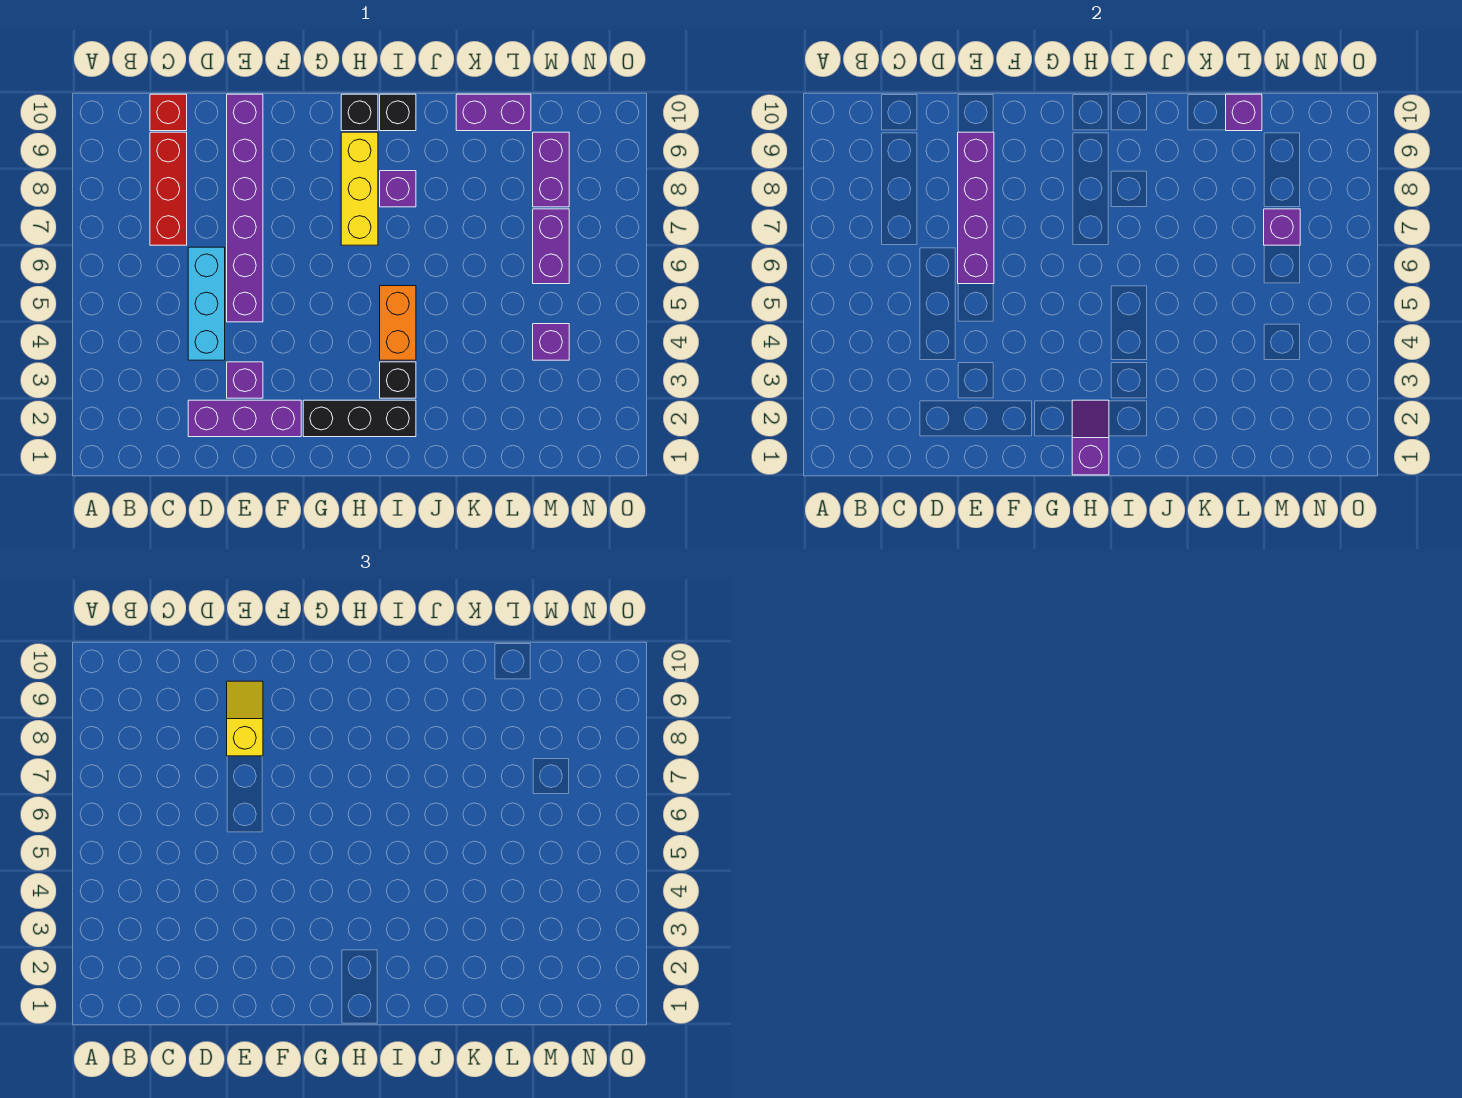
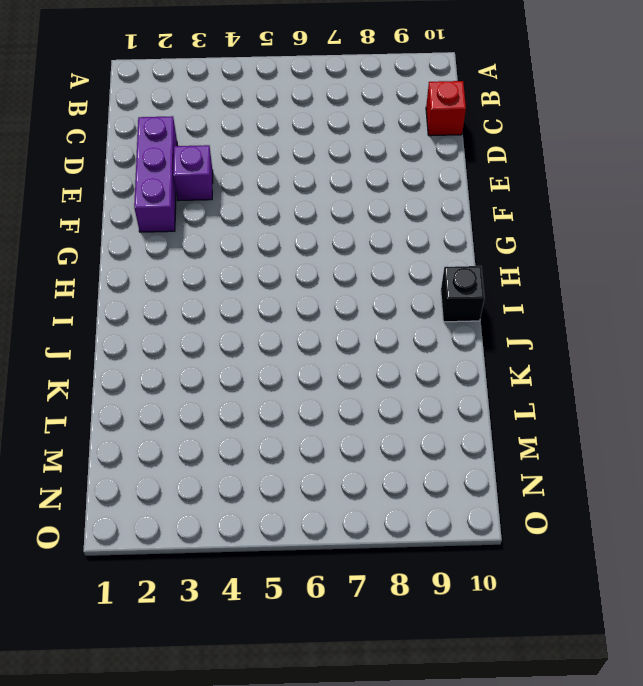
none -> red 1x3 brick [150,132,187,245]
none -> cyan 1x3 brick [188,247,225,360]
none -> purple 1x6 brick [227,94,263,322]

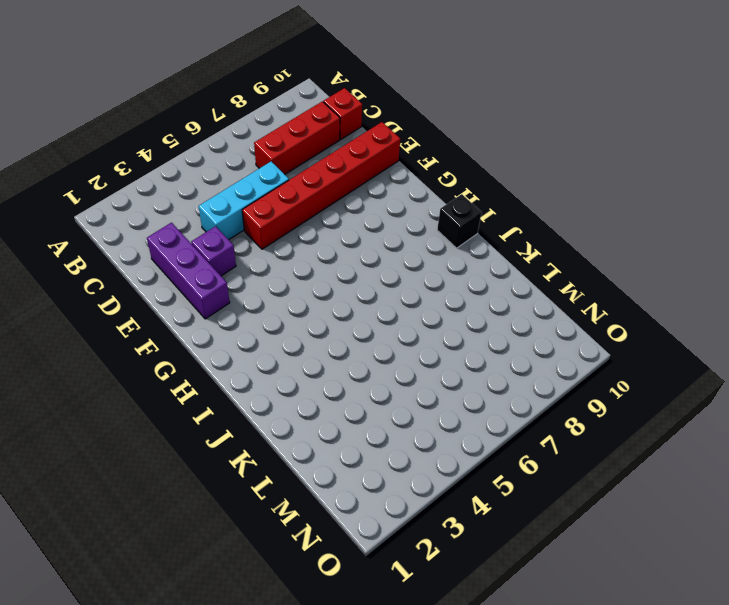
red 1x6 brick [242,122,400,249] -> purple 1x6 brick [227,94,263,322]
none -> black 1x3 brick [303,400,416,437]
none -> yellow 1x3 brick [341,132,378,245]
none -> black 1x1 brick [341,94,378,131]

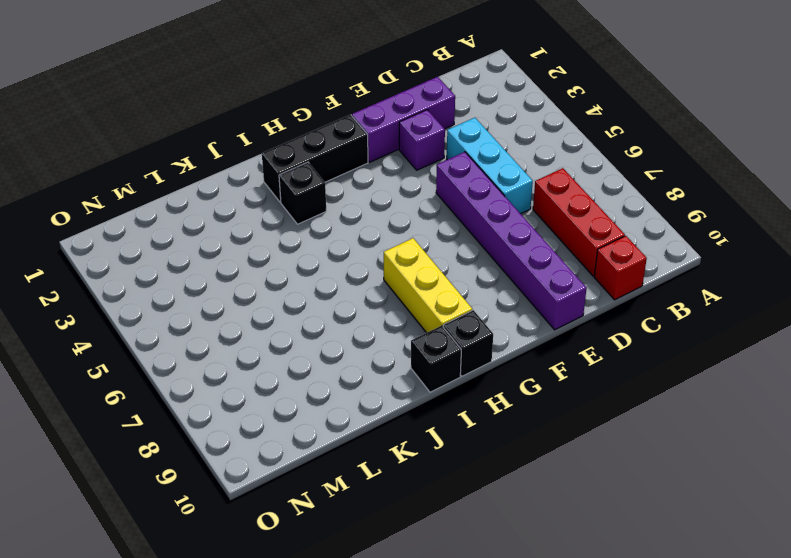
none -> orange 1x2 brick [380,286,416,360]
none -> purple 1x1 brick [380,171,416,207]
none -> purple 1x2 brick [456,94,531,131]

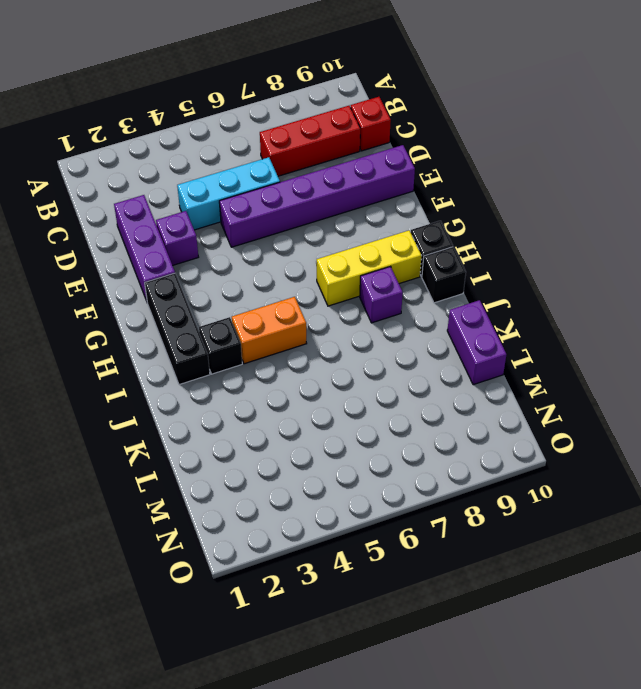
none -> purple 1x1 brick [533,324,569,360]
none -> purple 1x2 brick [533,209,569,284]
none -> purple 1x2 brick [533,132,569,207]

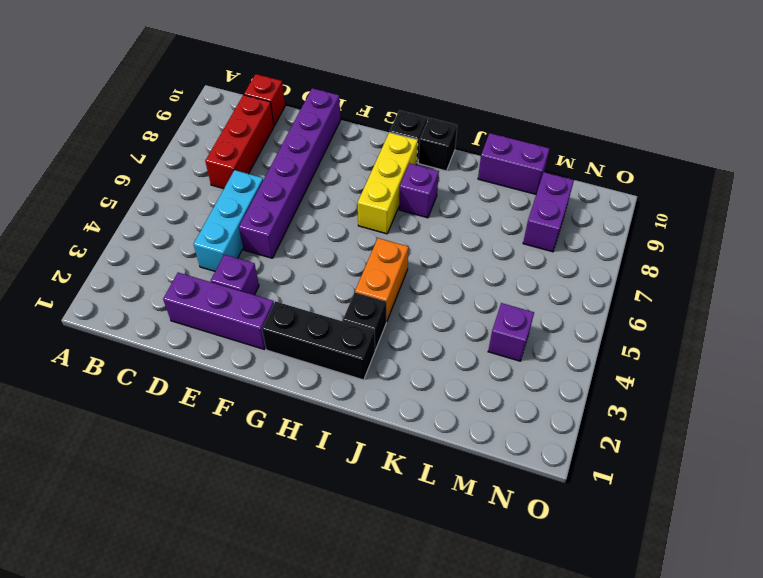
none -> purple 1x2 brick [533,209,569,284]
none -> purple 1x4 brick [958,132,994,284]
none -> purple 1x2 slope [1072,400,1109,475]

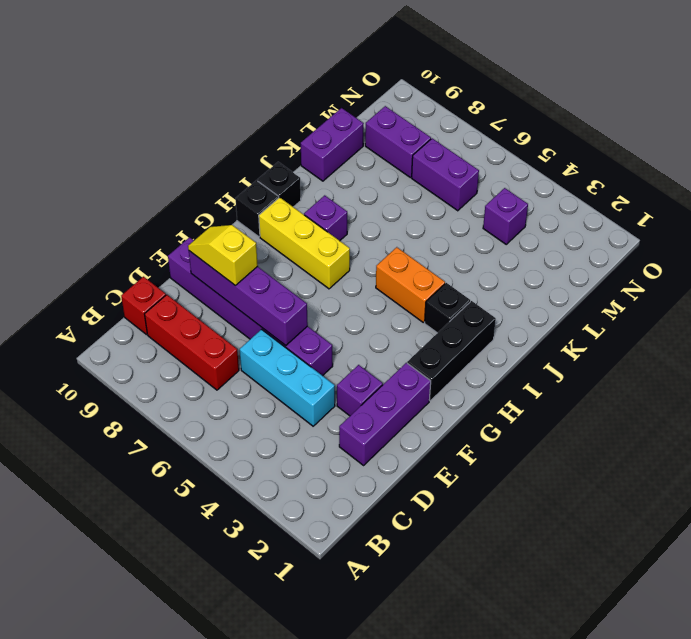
none -> purple 1x2 slope [1072,400,1109,475]
none -> purple 1x1 brick [1226,94,1262,131]
none -> purple 1x1 brick [1264,209,1300,245]

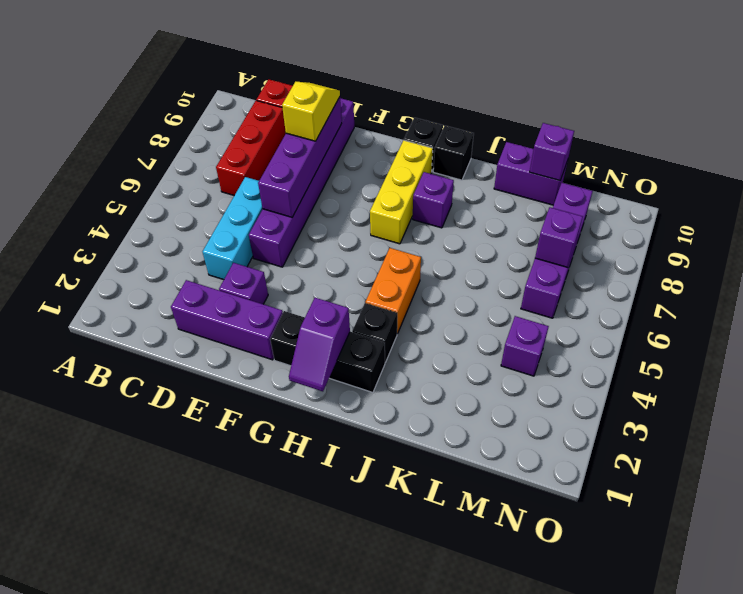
purple 1x2 slope [289,298,350,391] -> purple 1x2 slope turned to [1072,400,1109,475]

